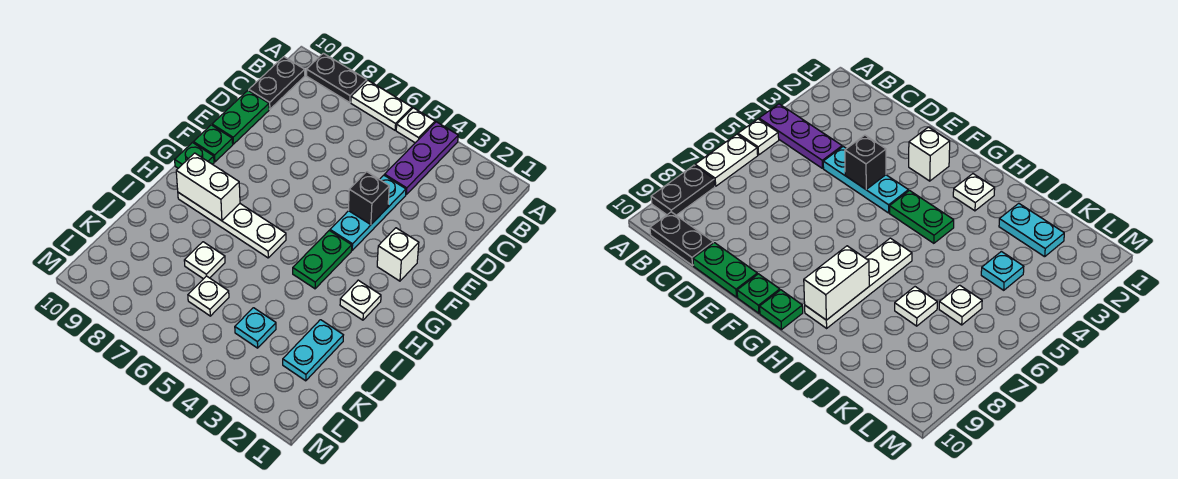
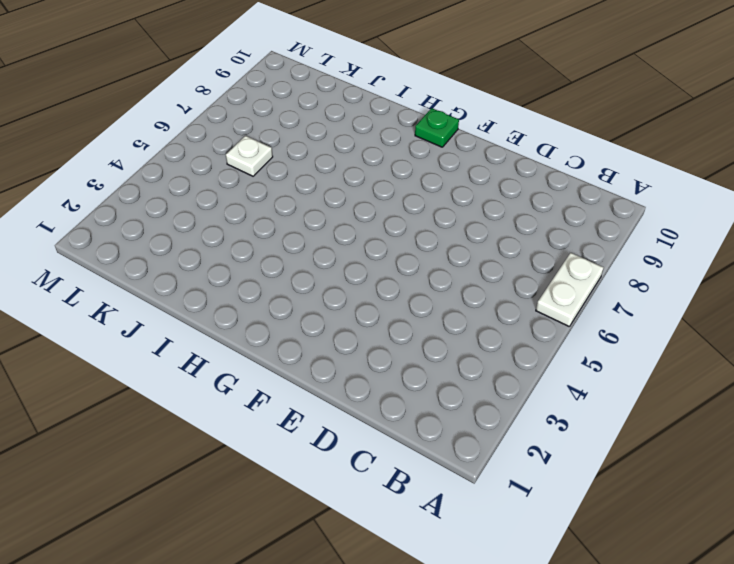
none -> purple 1x3 plate [385,122,458,194]
none -> white 1x1 plate [396,108,435,143]
none -> black 1x2 plate [307,53,367,103]

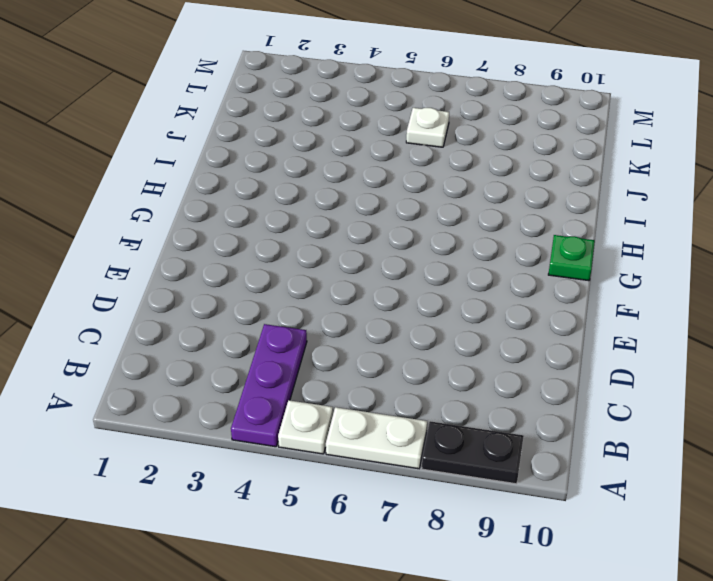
none -> black 1x2 plate [249,57,305,109]
none -> cyan 1x3 plate [330,175,406,250]
none -> green 1x2 plate [212,90,269,144]

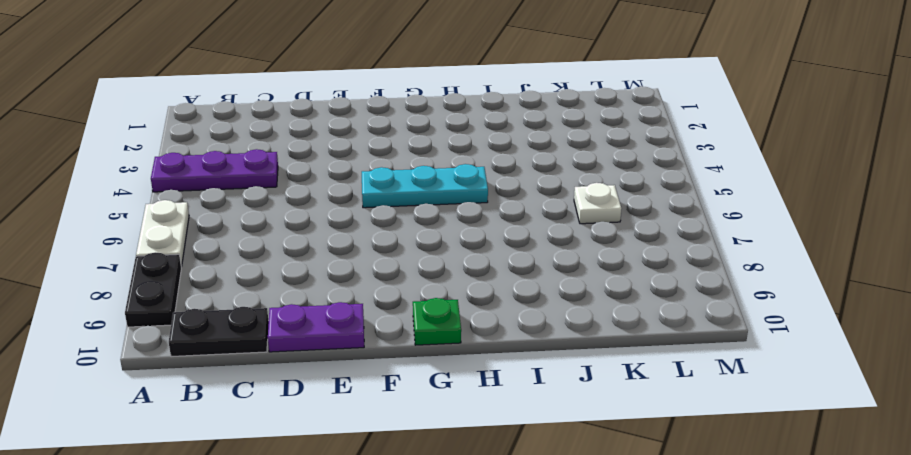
purple 1x2 plate [268,302,364,352] -> green 1x2 plate [212,90,269,144]
cyan 1x3 plate [362,164,488,208] -> cyan 1x3 plate moved to [330,175,406,250]
none -> white 1x1 plate [396,108,435,143]
none -> white 1x1 brick [377,228,419,281]
none -> green 1x1 plate [194,125,233,162]

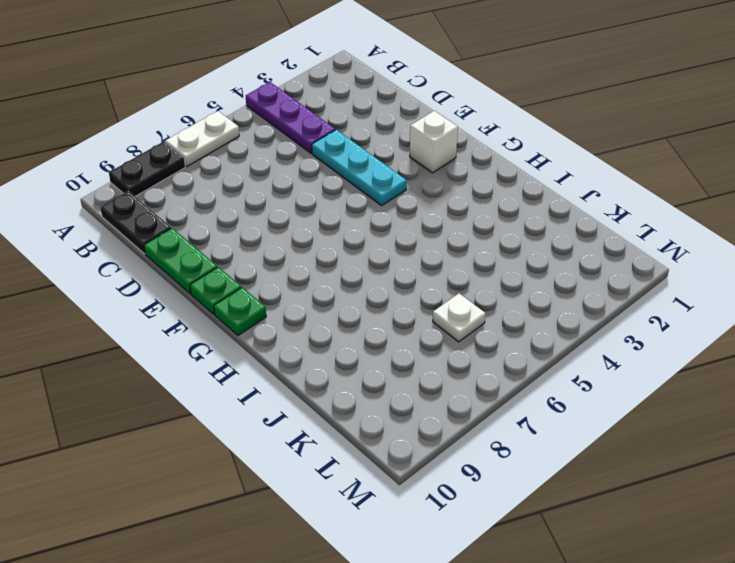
none -> white 1x1 plate [396,108,435,143]
none -> green 1x2 plate [293,231,352,289]
none -> white 1x1 plate [340,280,381,320]

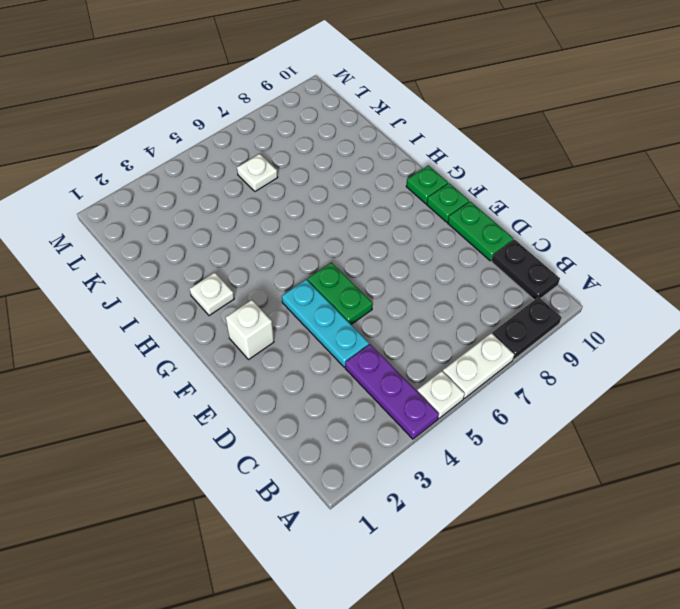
green 1x2 plate [308,262,373,324] -> green 1x2 plate moved to [293,231,352,289]
none -> white 1x4 plate [178,192,286,258]
none -> cyan 1x2 plate [283,320,343,381]
none -> white 1x1 plate [184,242,225,279]

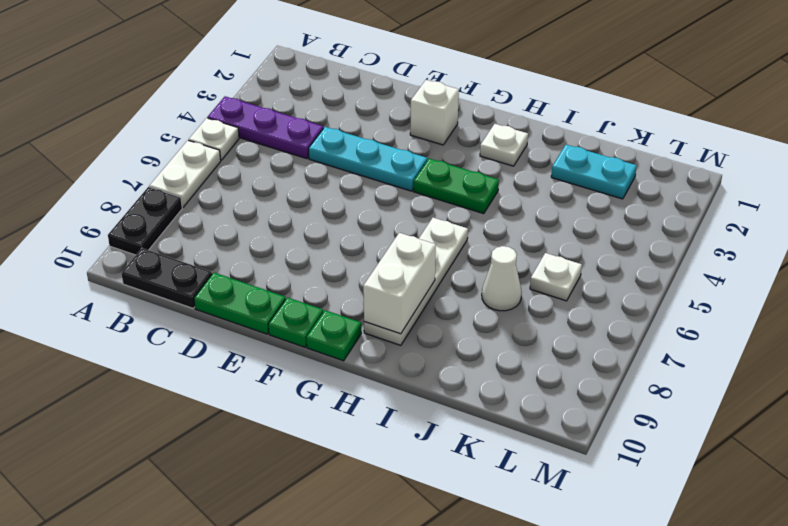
white 1x1 cone [482,246,522,311] -> white 1x1 plate [184,242,225,279]
none -> cyan 1x1 plate [235,308,276,348]
none -> black 1x1 brick [349,172,389,225]

